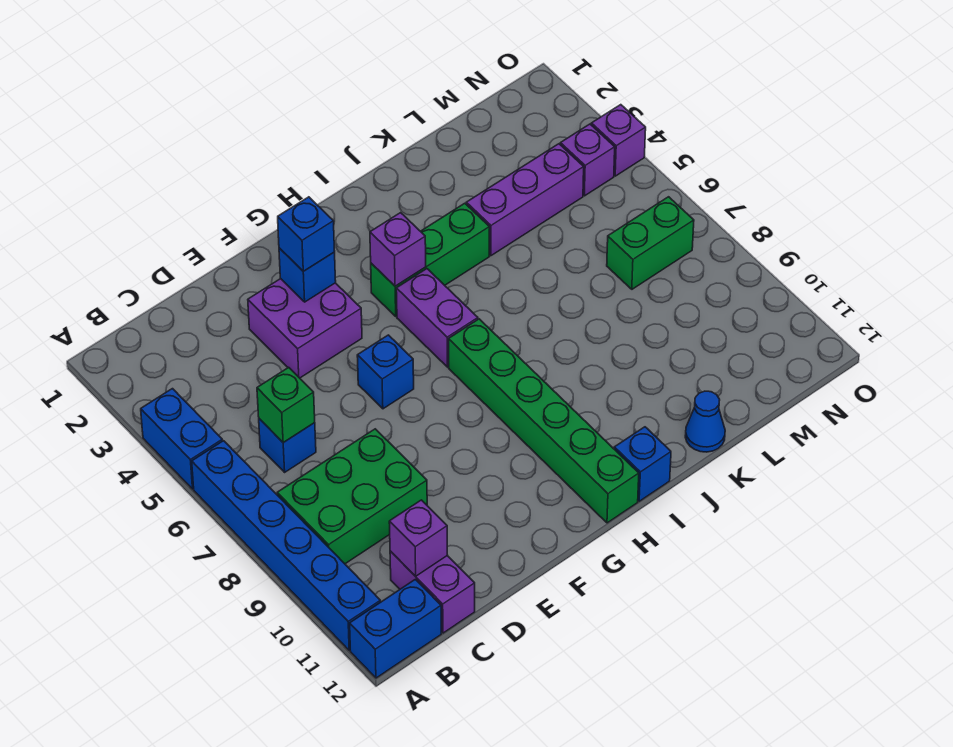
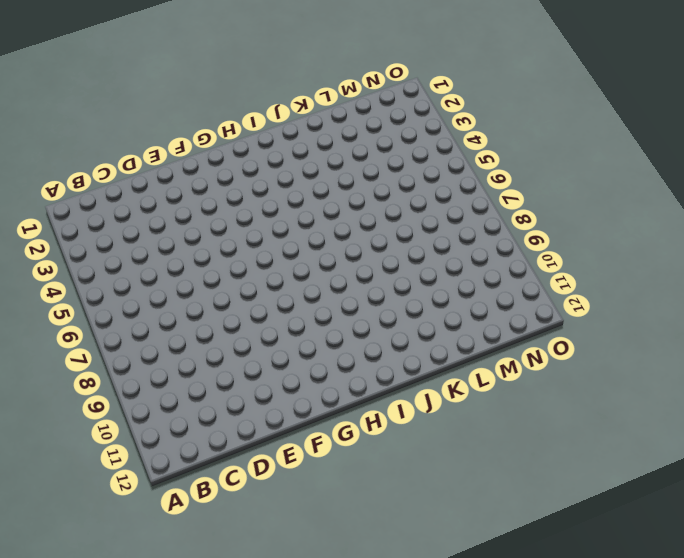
none -> blue 1x2 brick [141,389,222,489]
none -> blue 1x6 brick [192,441,381,650]
none -> blue 1x2 brick [350,579,441,678]

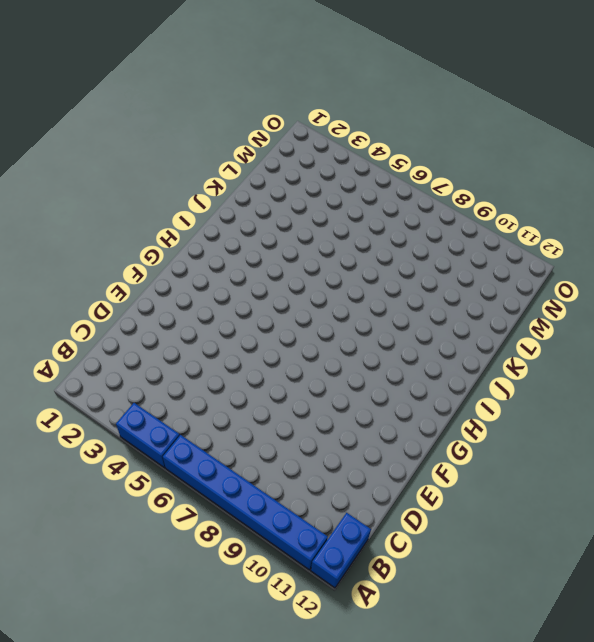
none -> green 2x3 brick [277,429,427,564]
none -> blue 1x1 brick [259,419,316,472]
none -> purple 1x2 brick [390,551,475,633]

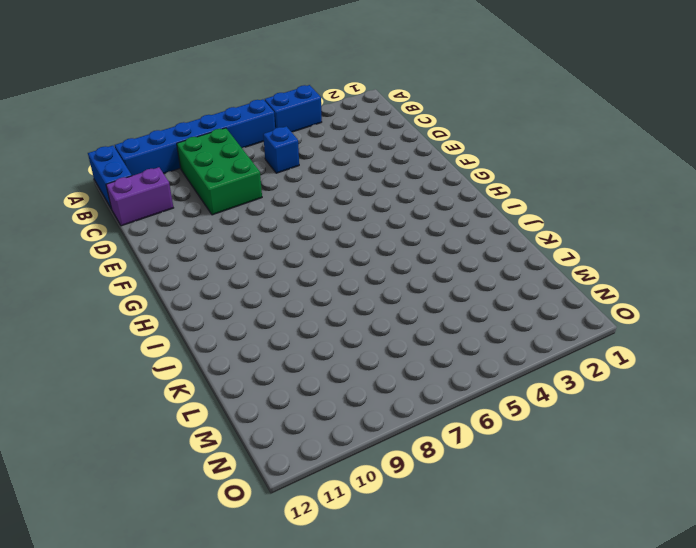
none -> purple 2x2 brick [248,279,362,378]
none -> blue 1x1 brick [357,335,414,409]
none -> green 1x3 brick [371,203,490,316]

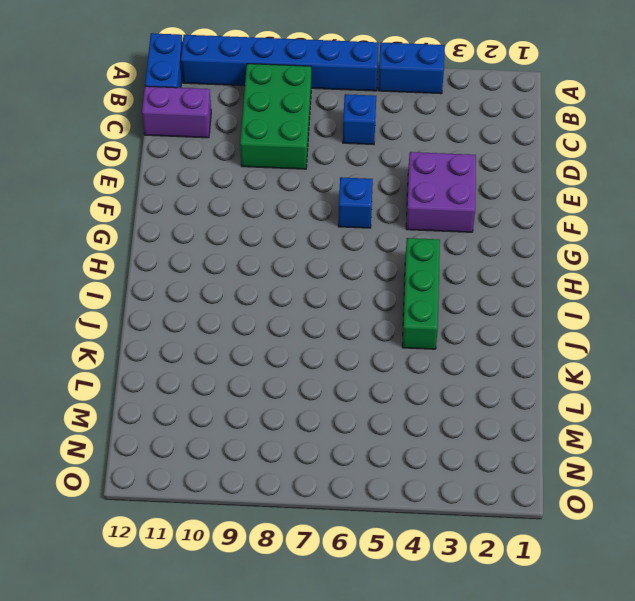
none -> purple 1x2 brick [396,269,478,367]
none -> green 1x6 brick [448,319,639,523]
none -> blue 1x1 brick [614,427,671,501]

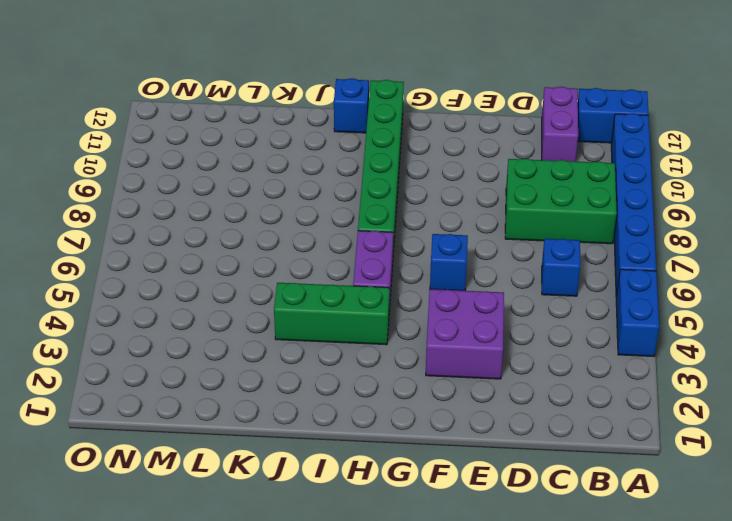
none -> purple 1x3 brick [466,144,584,256]
none -> blue 1x1 cone [685,391,725,452]
none -> green 1x2 brick [607,197,694,289]

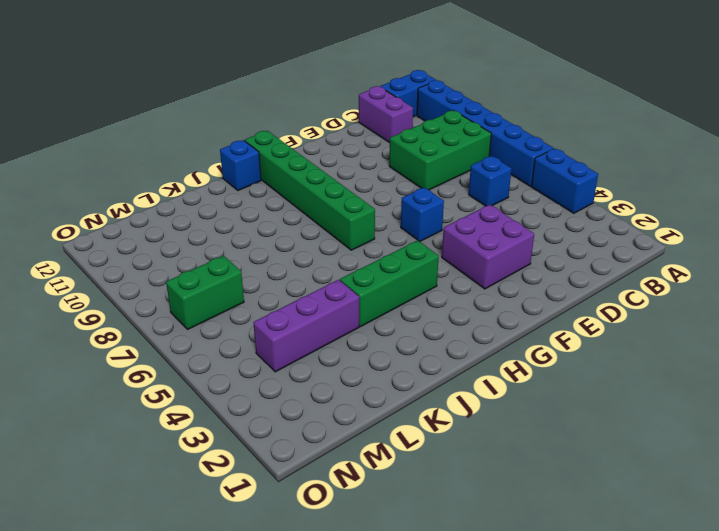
none -> purple 1x2 brick [396,269,478,367]
none -> blue 1x1 cone [685,391,725,452]
none -> purple 1x1 brick [560,124,615,196]

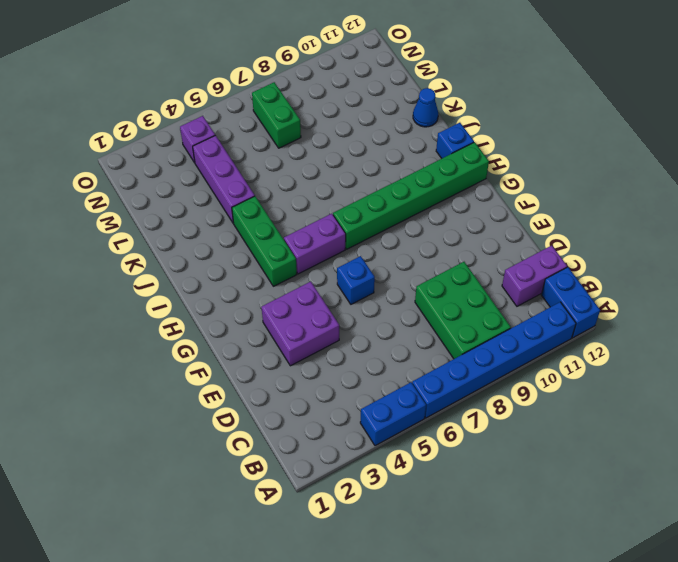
none -> blue 1x1 brick [259,419,316,472]
none -> purple 1x1 brick [591,105,646,176]
none -> green 1x1 brick [257,367,315,443]

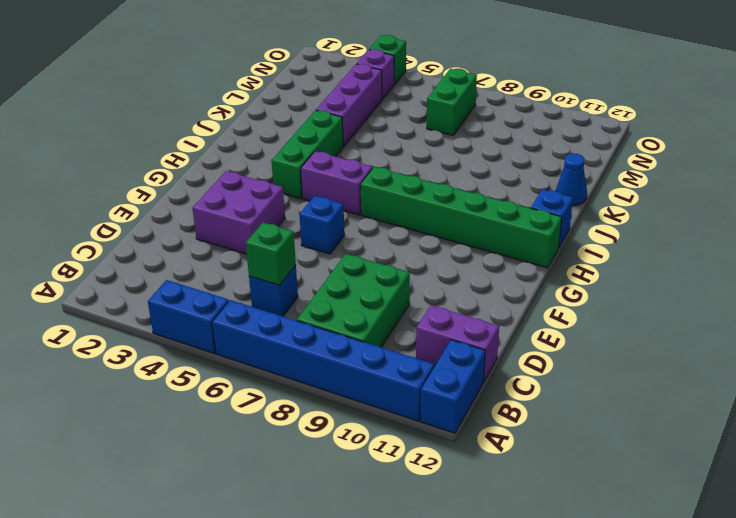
green 1x1 brick [369,35,406,84] -> purple 1x1 brick [591,105,646,176]
none -> purple 1x1 brick [389,500,447,576]
none -> blue 1x1 brick [279,248,336,302]
none -> purple 1x1 brick [370,213,426,286]

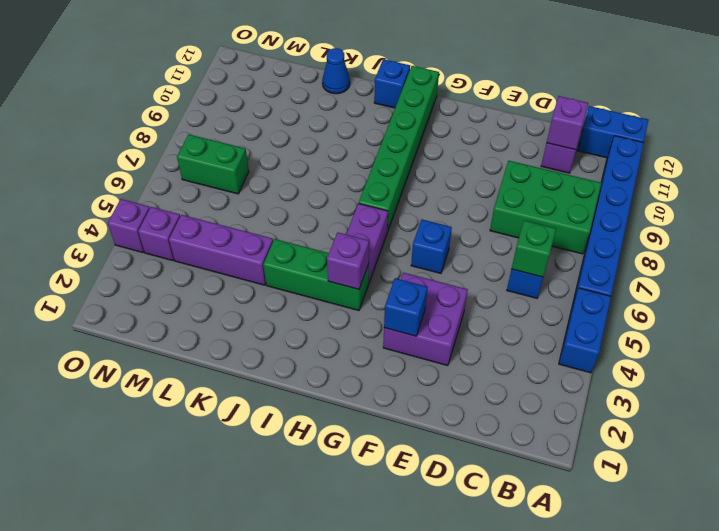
none -> blue 1x1 brick [278,197,335,271]

